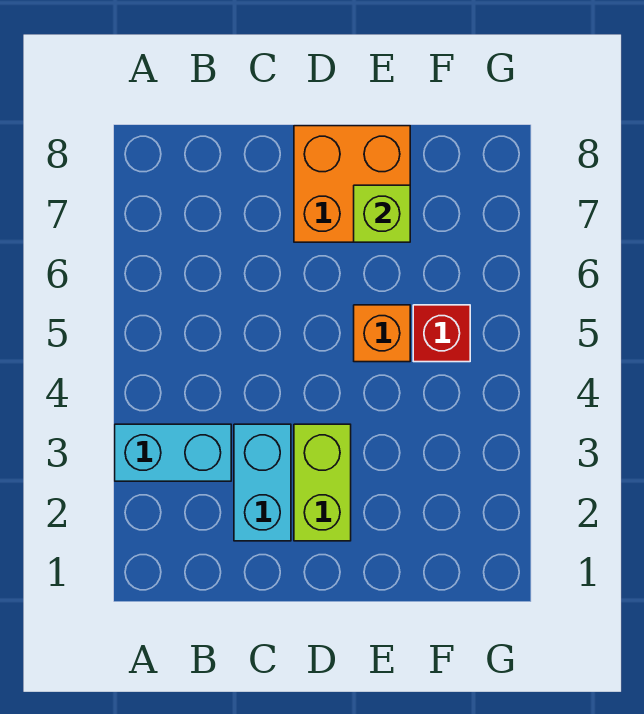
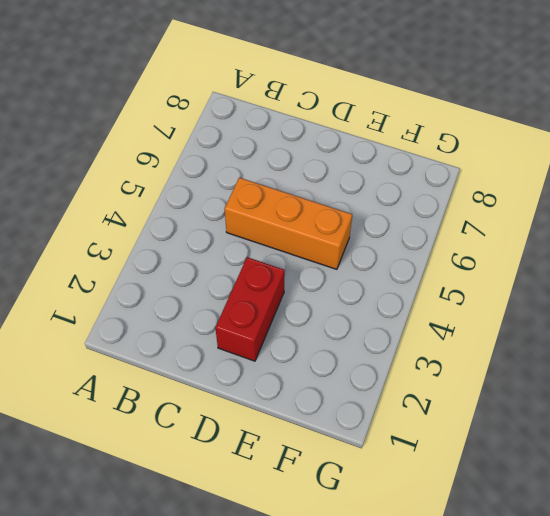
orange 1x3 brick [225,178,352,269] -> orange 1x1 brick [354,305,410,362]
red 1x2 brick [215,257,285,361] -> lime 1x2 brick [294,424,351,541]
none -> cyan 1x2 brick [115,424,231,481]
none -> cyan 1x2 brick [234,424,291,541]

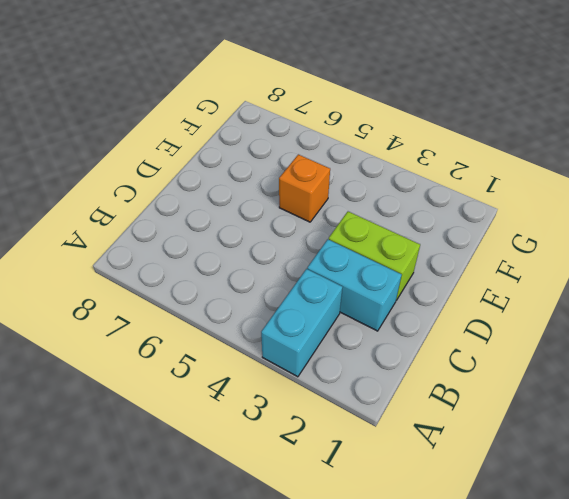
none -> orange 2x2 brick [294,126,410,242]
none -> red 1x1 brick [413,305,470,362]

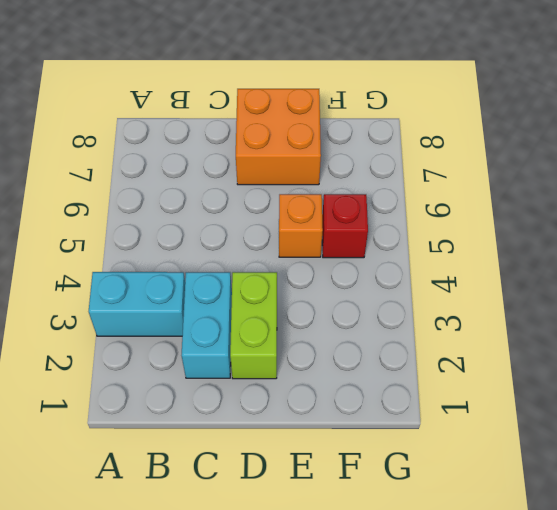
none -> lime 1x1 brick [354,185,410,242]

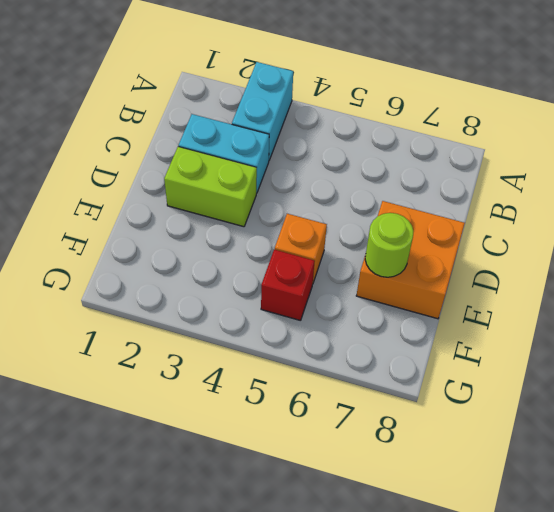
lime 1x1 round brick [365,213,414,277] -> lime 1x1 brick [354,185,410,242]

